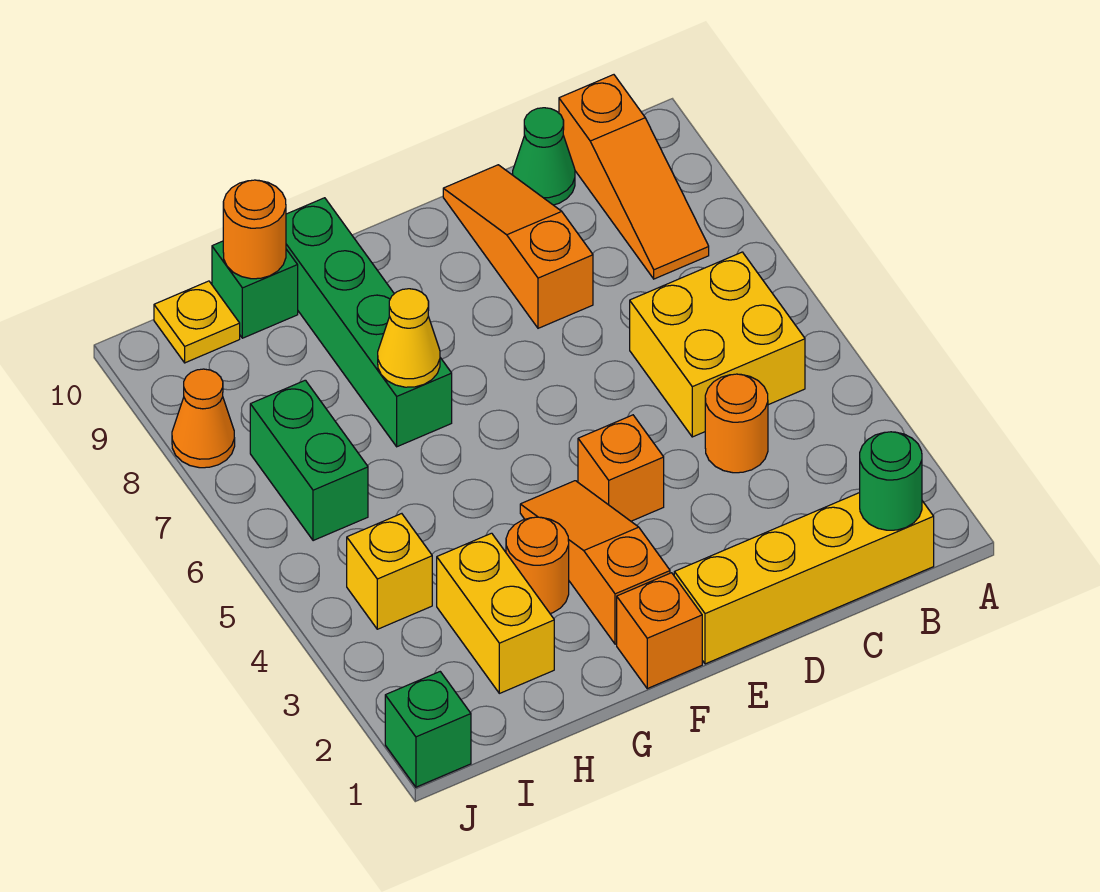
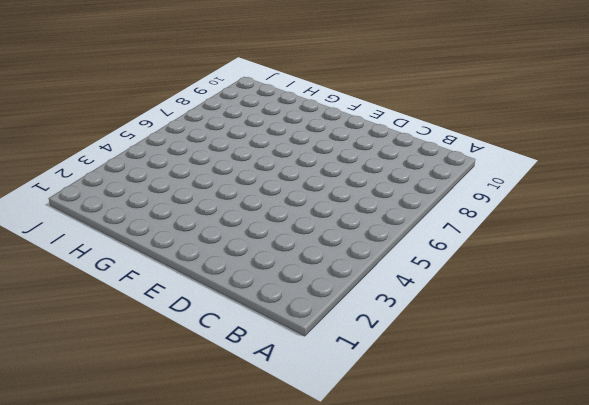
none -> yellow 1x4 brick [674,493,934,664]
none -> yellow 2x2 brick [630,252,805,437]
none -> orange 1x3 slope [559,75,709,279]

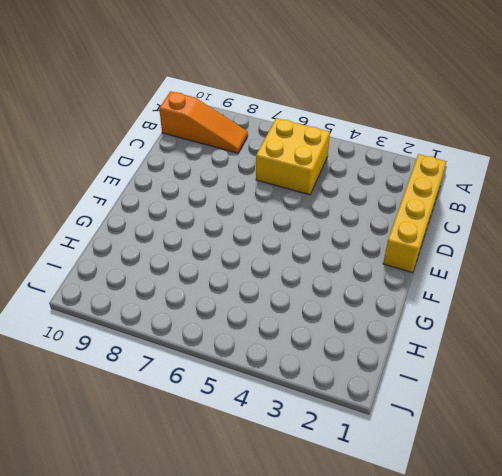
none -> orange 1x1 round brick [705,374,768,473]
none -> green 1x1 cone [513,108,575,205]
none -> orange 1x3 slope [443,165,593,328]

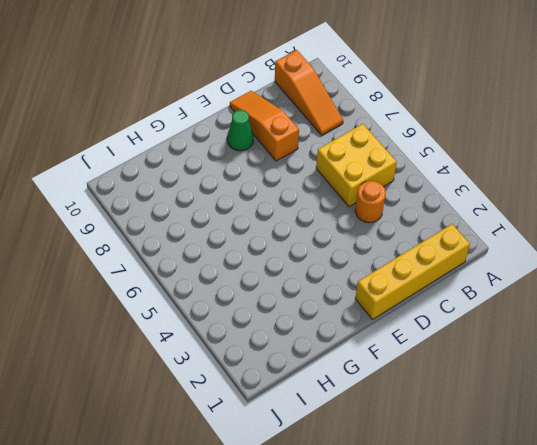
green 1x1 cone [227,110,254,151] -> green 1x1 cone moved to [513,108,575,205]
none -> orange 1x1 brick [578,415,664,521]
none -> orange 1x1 brick [617,573,702,689]
none -> orange 1x3 slope [520,481,670,644]

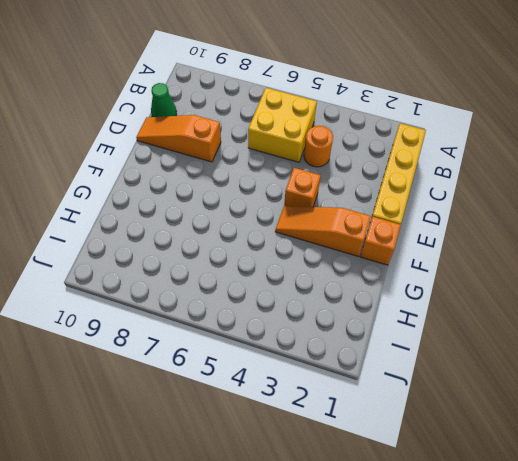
none -> orange 1x3 slope [559,75,709,279]
none -> orange 1x1 round brick [506,517,569,613]
none -> green 1x4 brick [286,198,452,447]

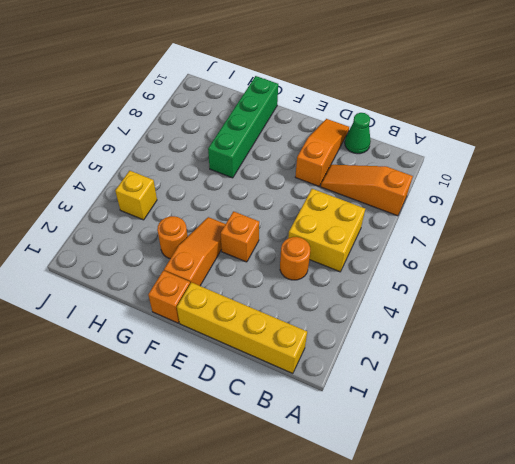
orange 1x3 slope [321,165,413,216] -> orange 1x3 slope turned to [559,75,709,279]
none -> yellow 1x2 brick [437,533,554,693]
none -> green 1x1 brick [212,241,298,338]
none -> green 1x2 brick [250,380,368,541]

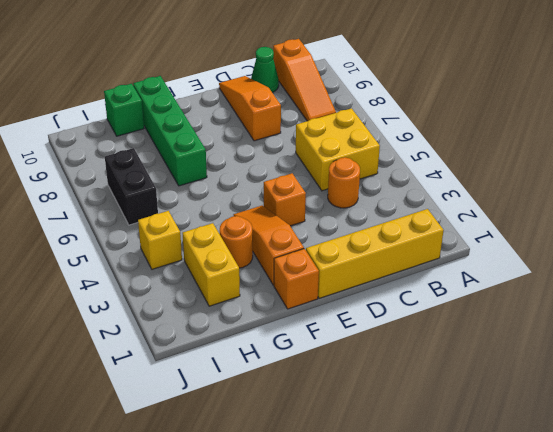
black 1x2 brick [105,148,158,225] -> green 1x2 brick [250,380,368,541]
none -> yellow 1x1 plate [154,281,240,363]
none -> green 1x1 brick [385,672,471,787]
none -> orange 1x1 cone [172,369,235,468]

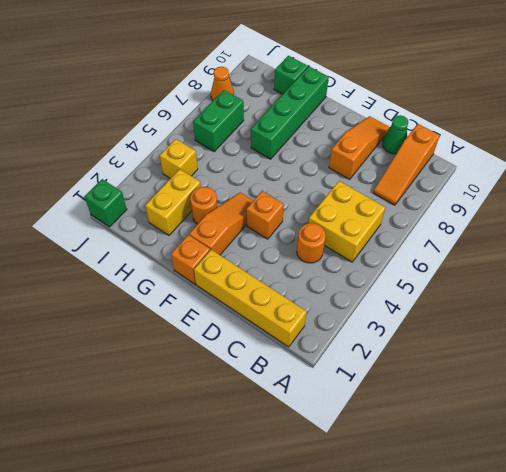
none -> yellow 1x1 plate [154,281,240,363]
none -> green 1x1 round brick [860,432,922,530]
none -> yellow 1x1 cone [378,289,440,387]

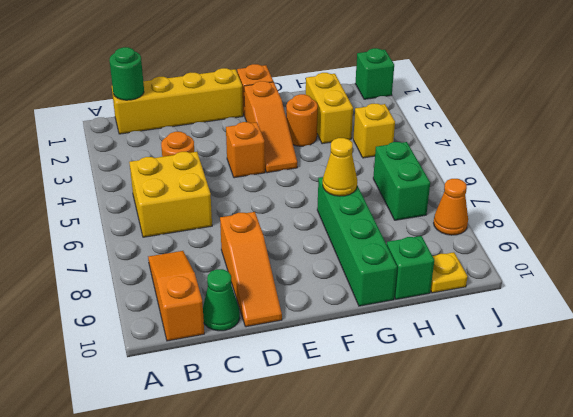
none -> orange 1x1 round brick [223,180,286,279]

